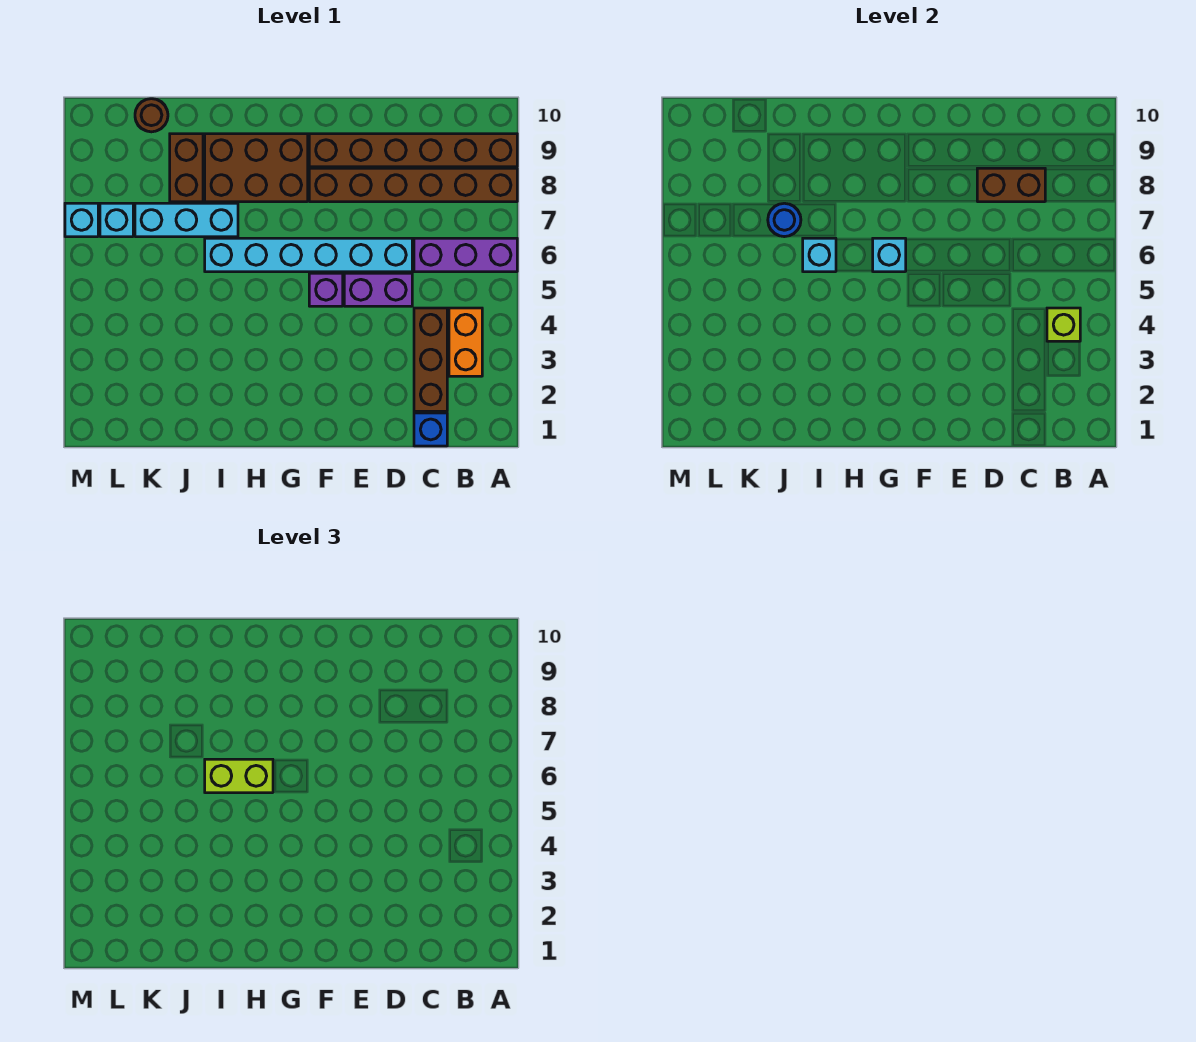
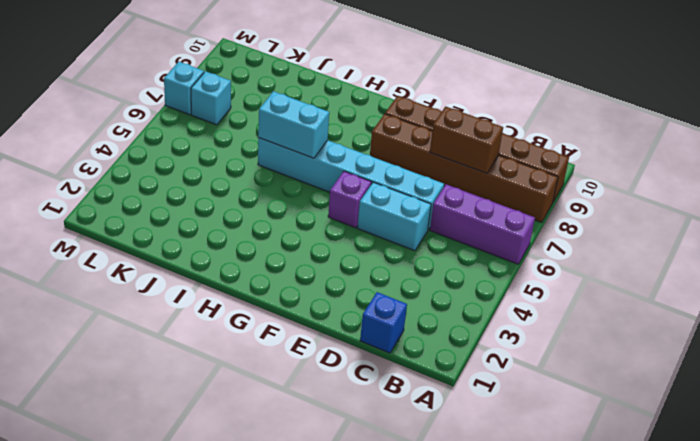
cyan 1x2 brick [357,182,431,251] -> purple 1x2 brick [344,273,412,306]
cyan 1x2 brick [258,91,329,158] -> cyan 1x1 brick [803,238,836,272]
none -> orange 1x2 brick [449,308,482,376]
none -> brown 1x3 brick [414,308,447,411]
none -> brown 2x3 brick [205,134,308,202]

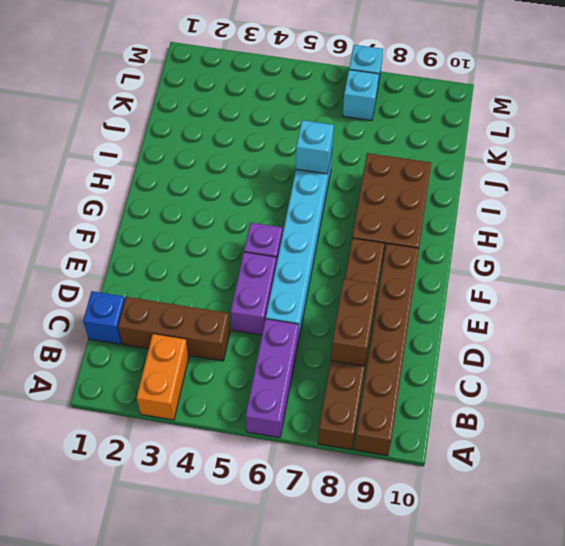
orange 1x2 brick [137,334,189,420] -> orange 1x2 brick turned to [449,308,482,376]
none -> cyan 1x3 brick [135,203,238,237]
none -> brown 1x2 brick [170,134,203,202]
none -> brown 1x1 round brick [135,99,168,132]

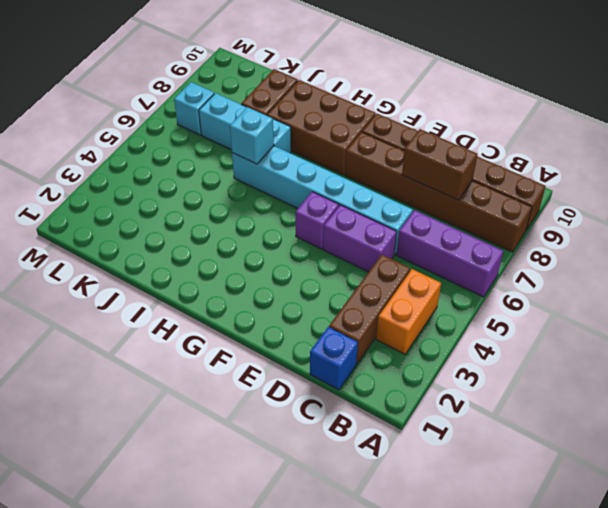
none -> brown 1x1 round brick [135,99,168,132]
none -> cyan 1x1 brick [65,203,98,237]
none -> lime 1x1 brick [1047,308,1080,341]

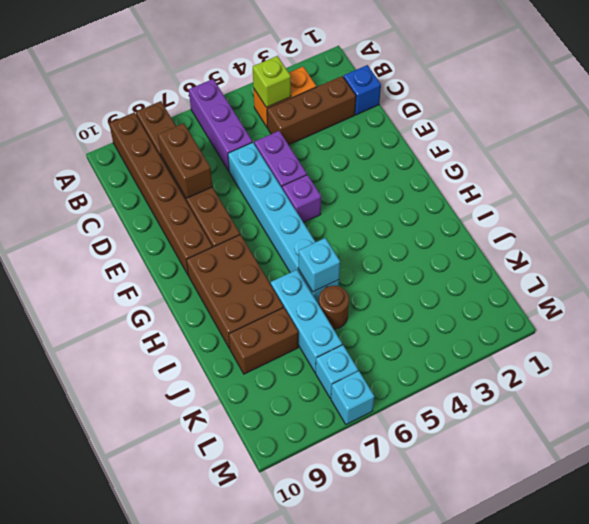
brown 1x1 round brick [319,286,349,329] -> brown 1x1 round brick moved to [135,99,168,132]
none -> cyan 1x1 brick [873,238,906,272]
none -> blue 1x1 round brick [768,203,801,237]
none -> lime 1x2 brick [205,759,273,793]

